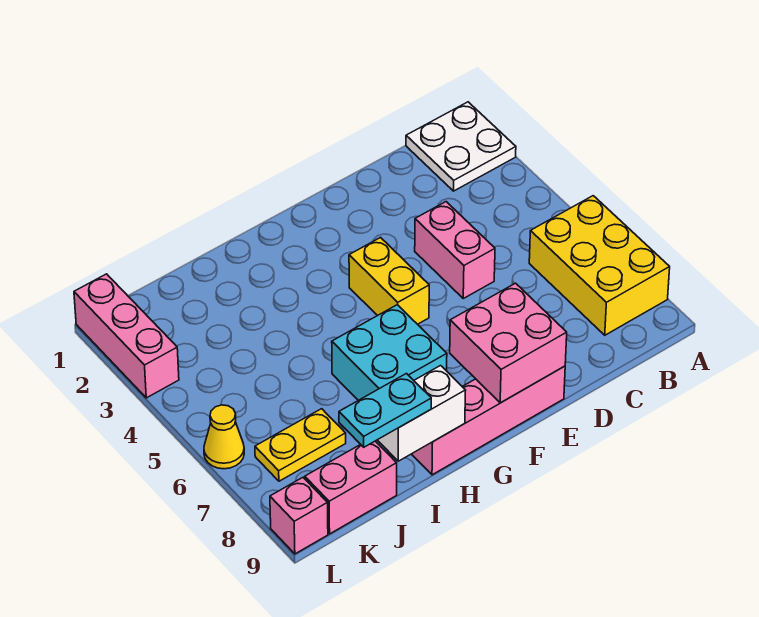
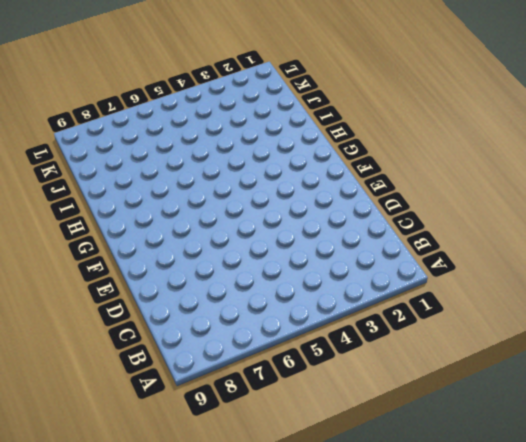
none -> white 2x2 plate [406,102,516,191]
none -> yellow 2x3 brick [529,196,670,335]
none -> pink 1x2 brick [415,202,495,298]

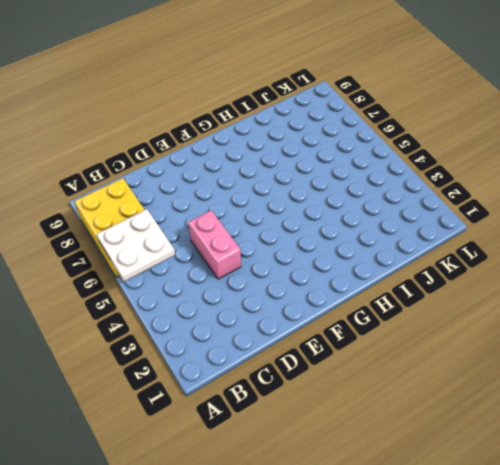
white 2x2 plate [96,209,175,281] -> white 2x2 plate moved to [406,102,516,191]
none -> pink 1x4 brick [412,366,565,475]
none -> yellow 1x2 brick [349,238,429,324]
none -> cyan 2x2 brick [332,305,447,400]

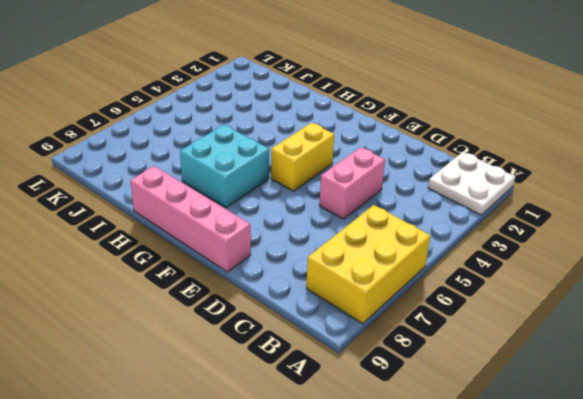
none -> yellow 1x2 plate [255,409,346,481]
none -> pink 1x2 brick [305,441,397,534]
none -> pink 1x3 brick [74,274,179,398]

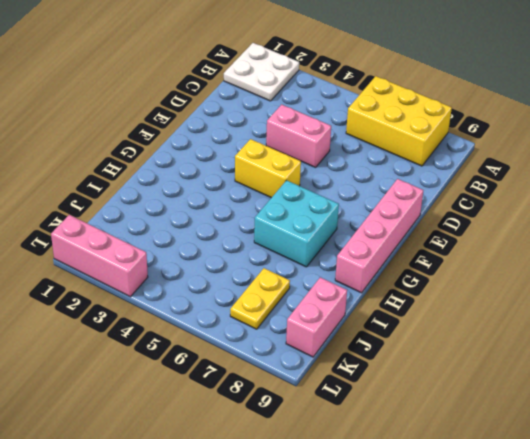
none -> yellow 1x1 cone [204,405,244,469]
none -> pink 1x1 brick [270,478,328,554]
none -> pink 2x2 brick [450,283,567,403]

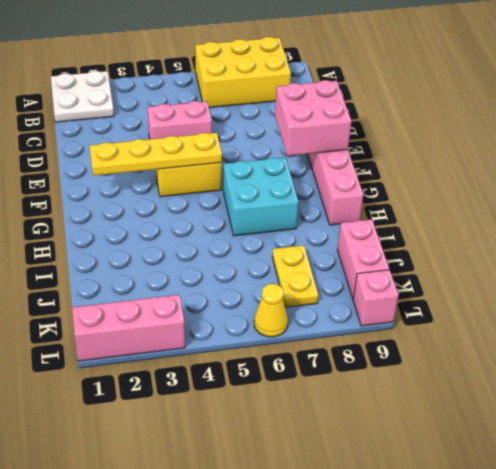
yellow 1x4 plate [90,133,222,176] -> none
none -> white 1x2 brick [378,366,466,461]
none -> cyan 1x2 plate [339,374,431,447]

